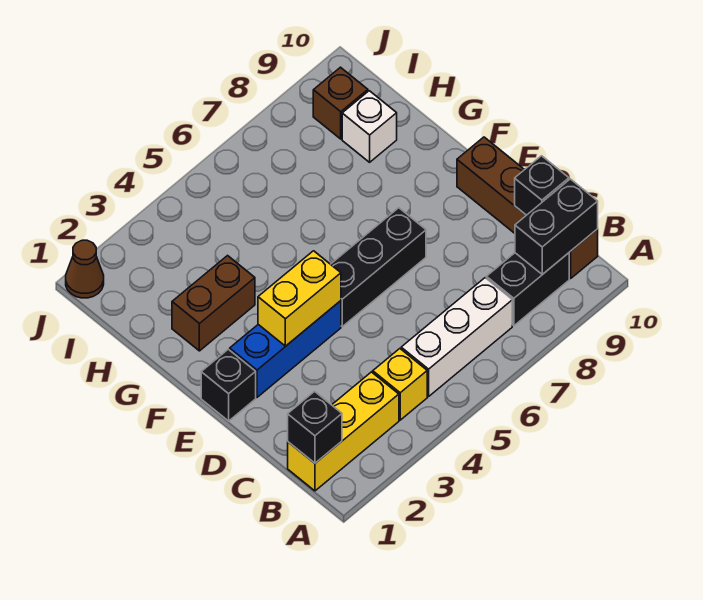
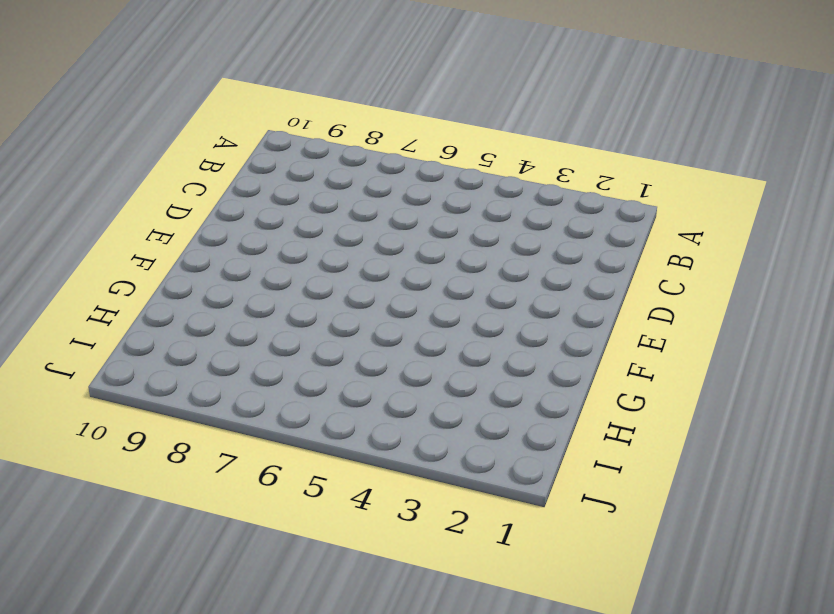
none -> yellow 1x3 brick [288,372,399,491]
none -> yellow 1x1 brick [373,349,427,420]
none -> white 1x3 brick [401,278,512,396]

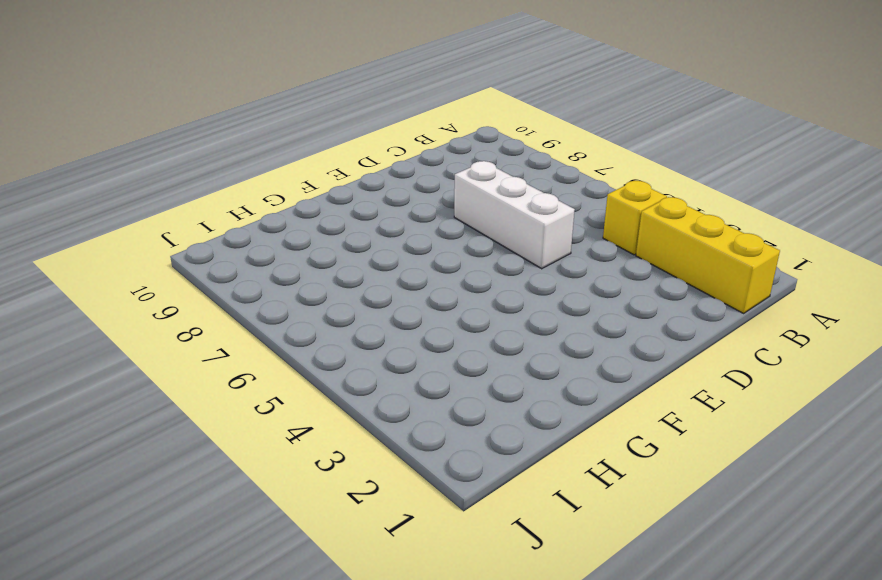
white 1x3 brick [454,161,575,269] -> white 1x3 brick moved to [401,278,512,396]
none -> black 1x2 brick [486,253,569,326]
none -> brown 1x4 brick [457,137,598,278]
none -> black 1x1 brick [201,349,256,421]

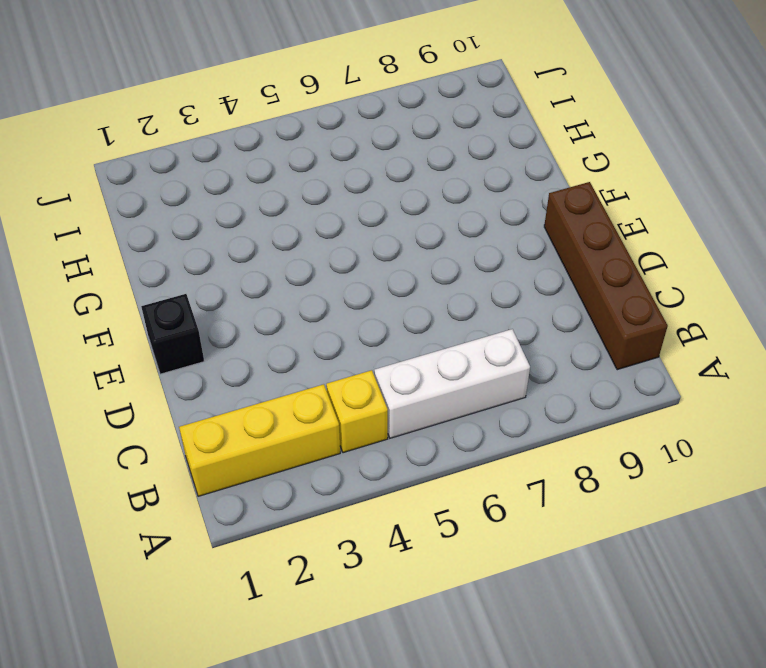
none -> black 1x2 brick [486,253,569,326]
none -> blue 1x3 brick [230,301,341,397]
none -> black 1x3 brick [331,208,426,326]

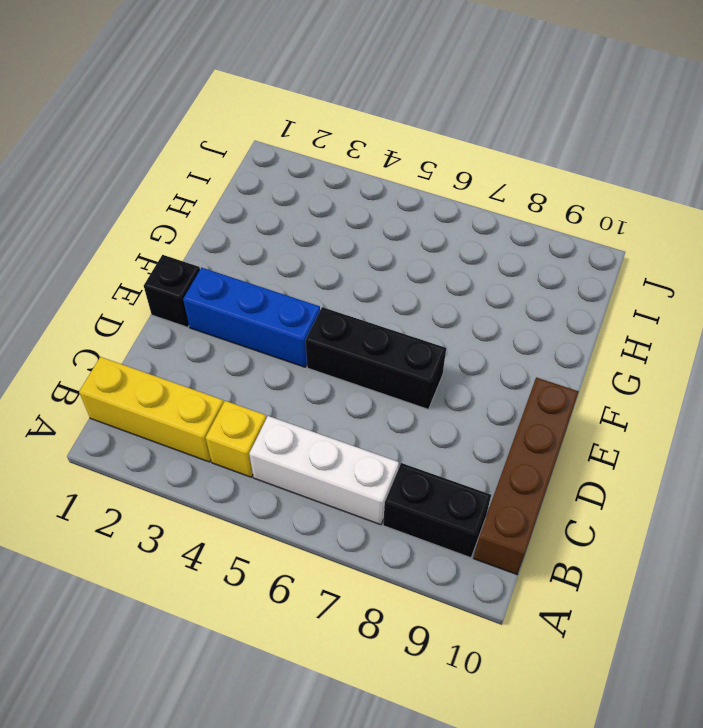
none -> brown 1x2 brick [172,256,255,351]
none -> white 1x1 brick [342,91,397,162]
none -> brown 1x1 brick [313,67,368,139]

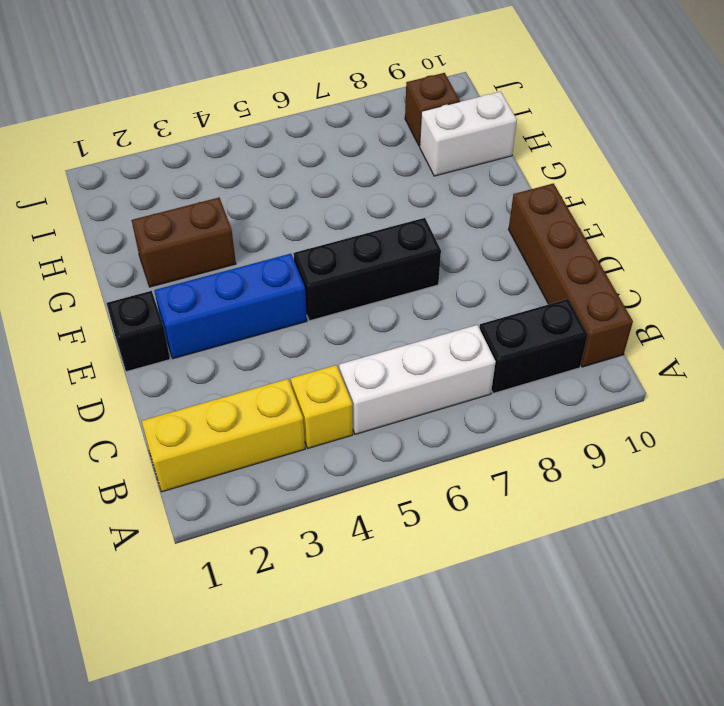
white 1x2 brick [420,91,517,176] -> white 1x1 brick [342,91,397,162]
none -> brown 1x1 cone [66,240,104,298]
none -> black 1x1 brick [288,391,342,463]
none -> black 1x2 brick [515,179,598,274]

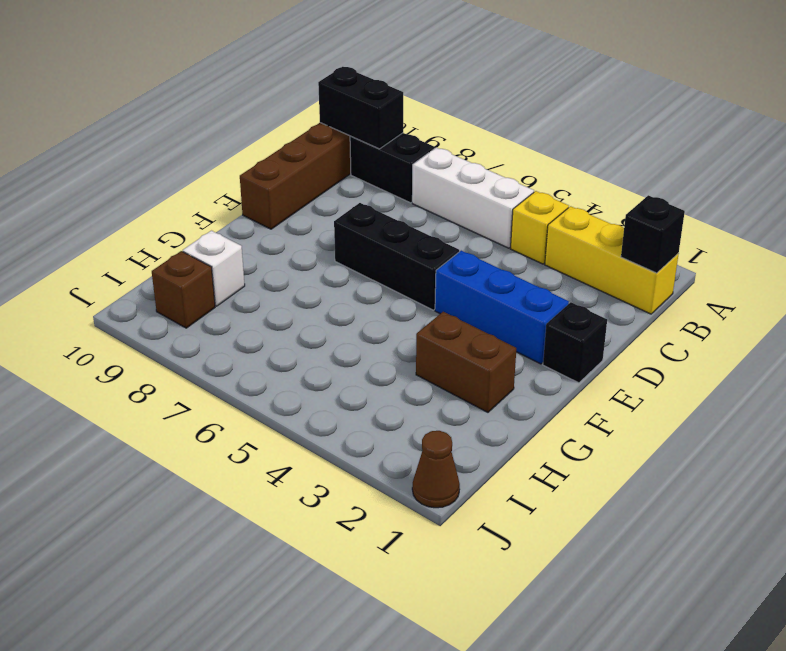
none -> black 1x1 brick [515,156,569,215]
none -> yellow 1x2 brick [258,251,341,346]

